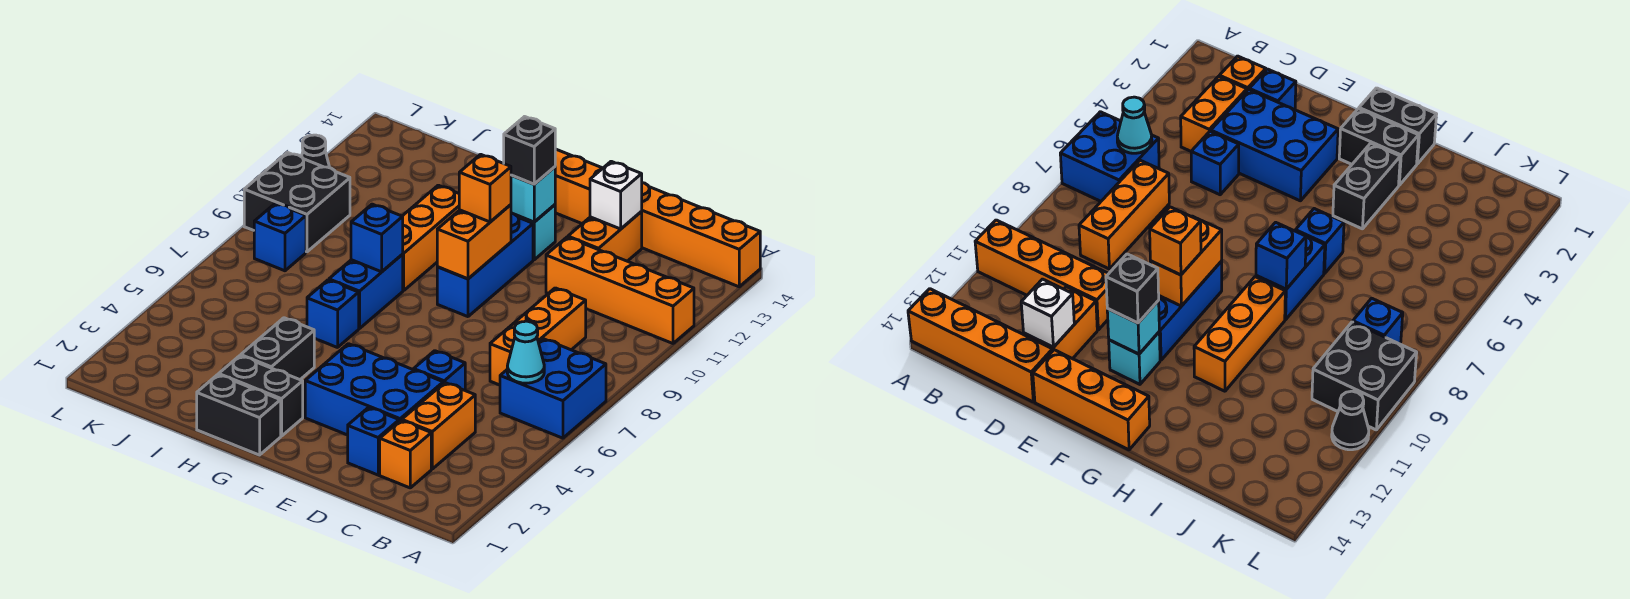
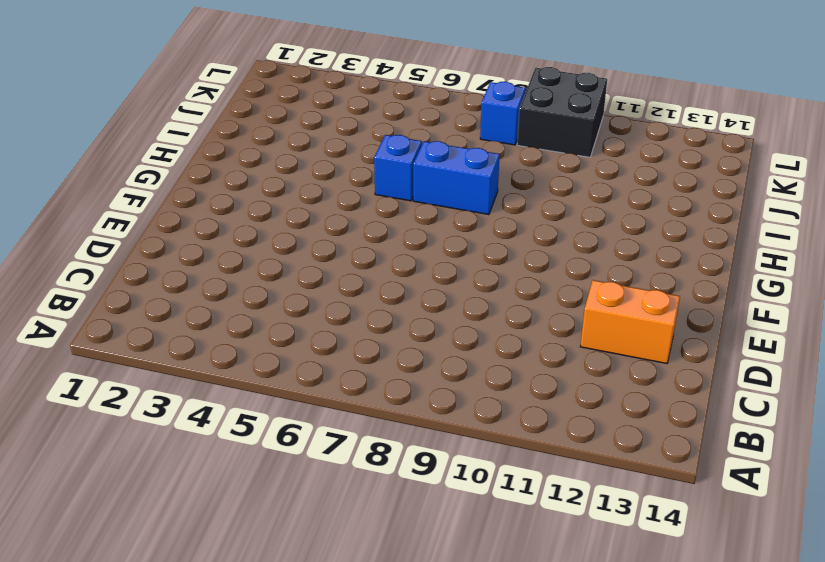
none -> blue 2x2 brick [500,339,606,438]
none -> orange 1x4 brick [546,237,694,343]
none -> orange 1x4 brick [641,183,760,287]

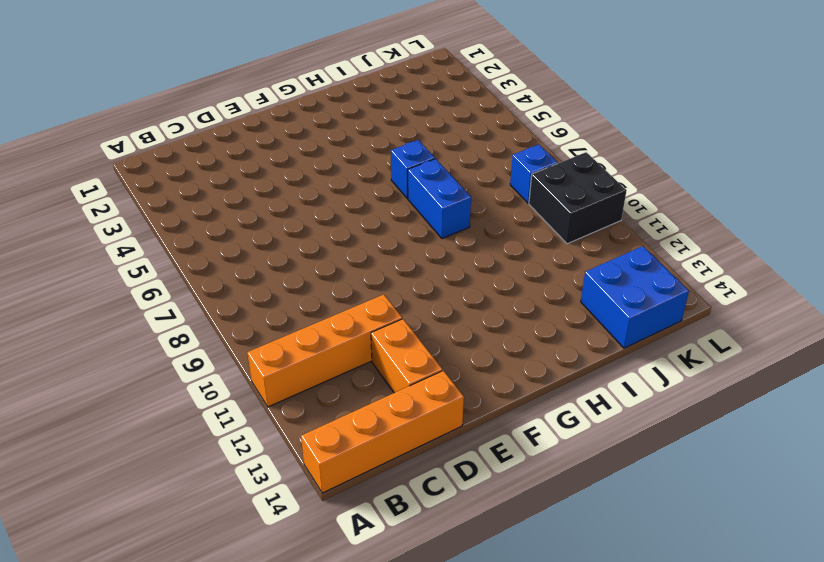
blue 2x2 brick [581,246,689,348] -> blue 2x2 brick moved to [500,339,606,438]
none -> orange 1x1 brick [380,420,431,488]
none -> orange 1x2 brick [402,383,475,469]
none -> orange 1x3 brick [490,288,586,385]

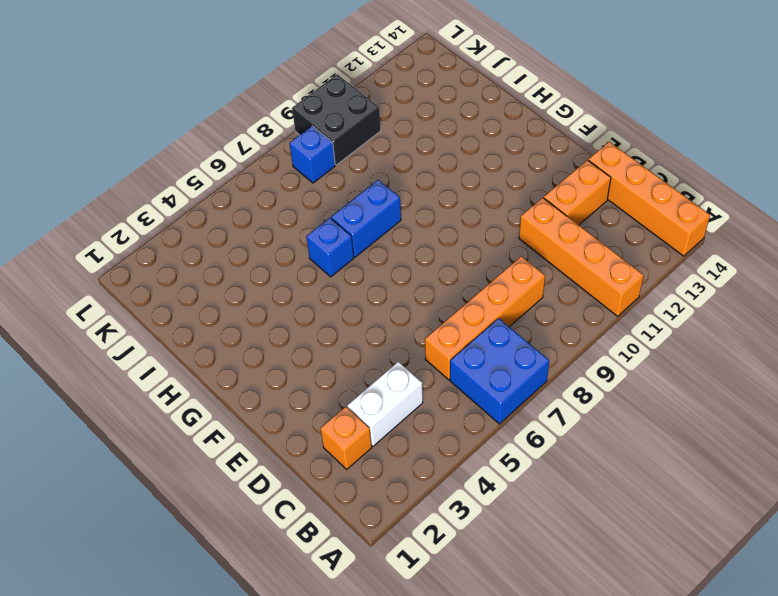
white 1x2 brick [347,362,423,446] -> orange 1x2 brick [402,383,475,469]
orange 1x4 brick [425,256,545,380] -> orange 1x3 brick [490,288,586,385]
none -> blue 1x1 brick [348,407,399,475]
none -> blue 2x3 brick [305,344,443,435]
none -> blue 1x1 brick [414,351,465,390]

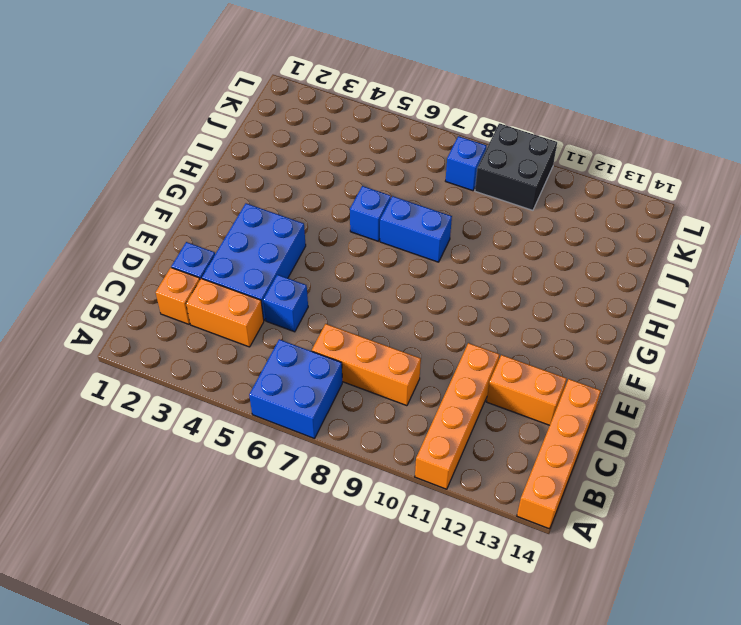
none -> orange 1x3 brick [555,149,603,224]
none -> blue 1x3 brick [437,213,533,317]
none -> cyan 1x1 brick [516,205,555,260]

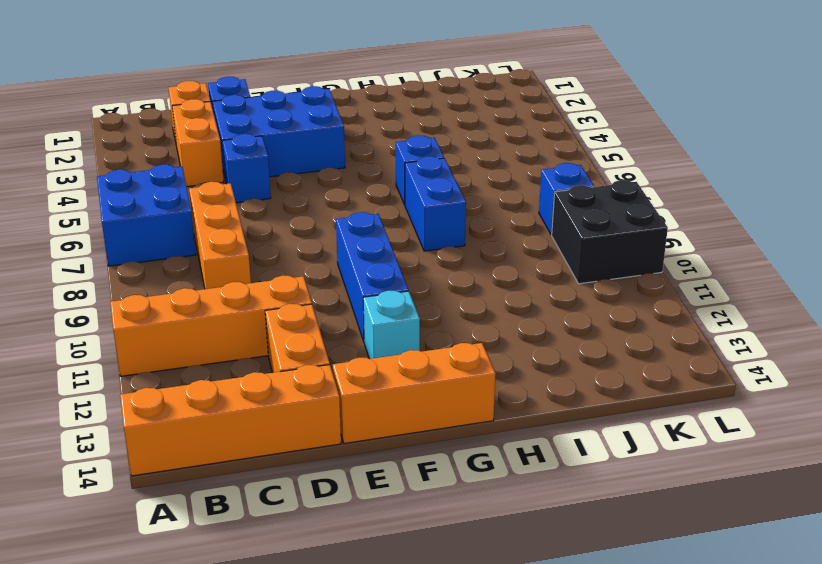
none -> black 1x2 brick [197,375,281,455]
none -> black 1x2 brick [219,356,303,436]
none -> black 1x2 brick [241,318,314,380]

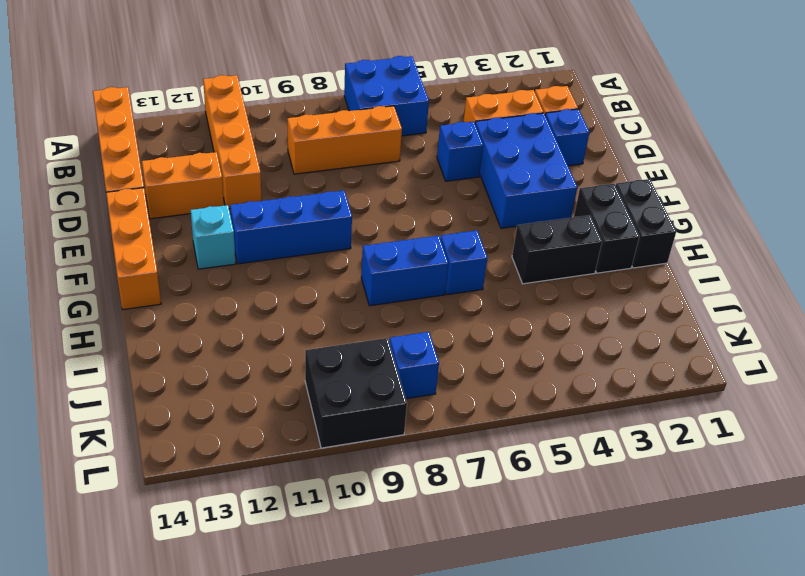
none -> orange 1x3 brick [402,185,459,291]
none -> black 1x1 cone [302,135,330,168]
none -> cyan 1x1 cone [507,321,544,383]

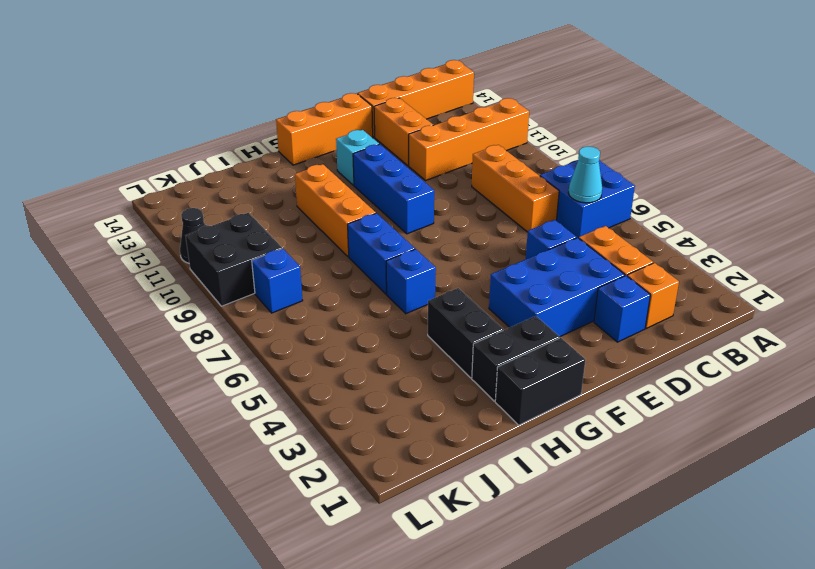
none -> white 1x1 brick [590,161,642,229]
none -> orange 1x2 brick [437,205,511,279]
none -> cyan 1x1 brick [511,167,555,222]

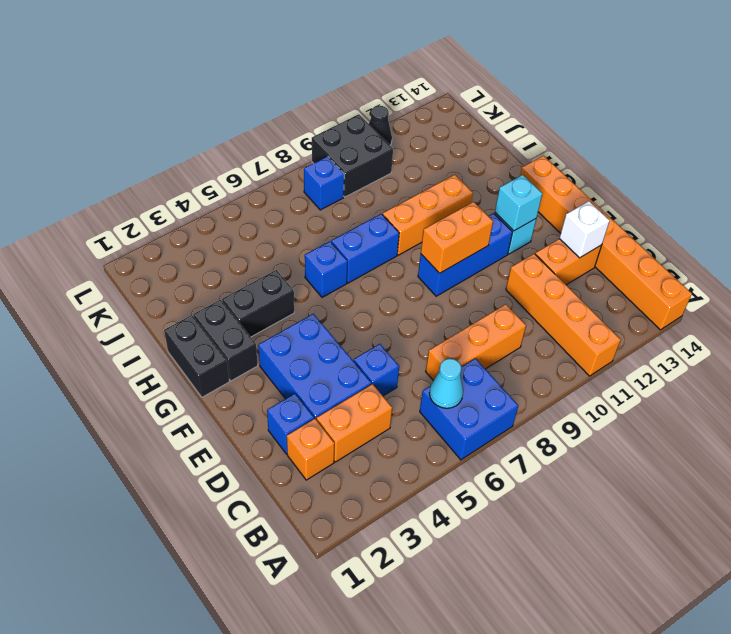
none -> blue 1x1 brick [351,204,403,272]
none -> orange 1x1 brick [459,154,511,222]
none -> black 1x1 brick [504,117,555,184]

